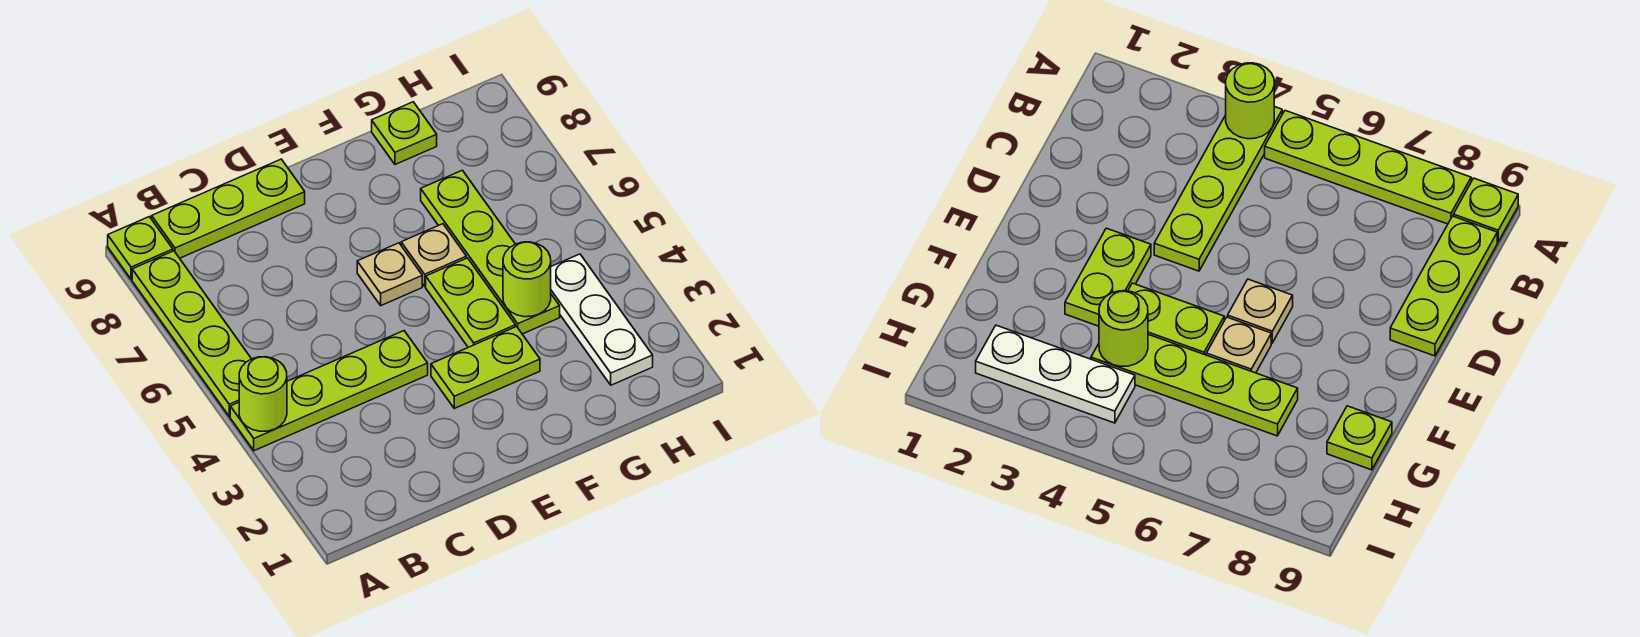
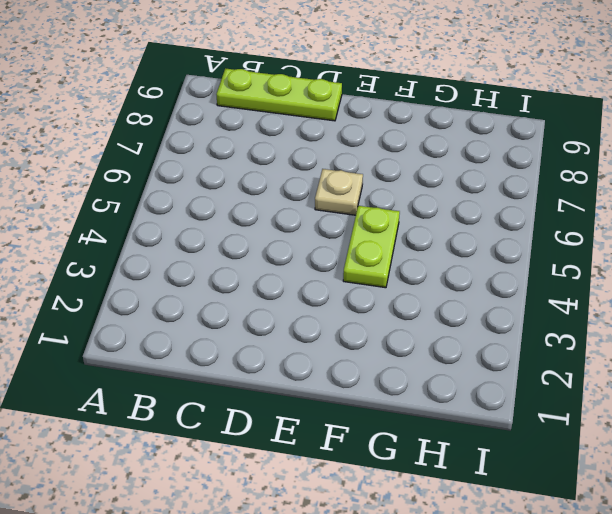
none -> lime 1x4 plate [230,331,428,451]
none -> lime 1x4 plate [132,251,251,416]
none -> lime 1x1 plate [108,217,173,279]

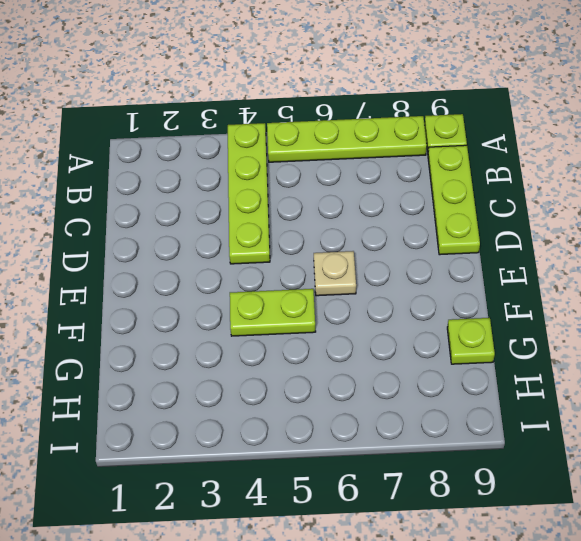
none -> lime 1x2 plate [431,327,540,408]
none -> tan 1x1 plate [401,224,466,286]
none -> lime 1x4 plate [421,170,560,334]

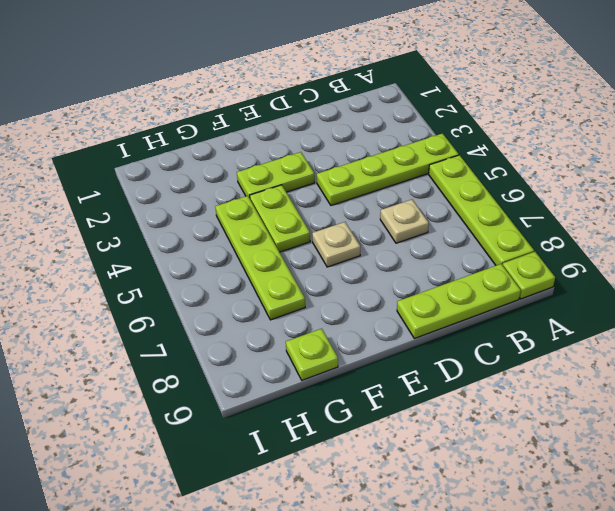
tan 1x1 plate [380,200,429,243] -> tan 1x1 plate moved to [401,224,466,286]
none -> white 1x3 plate [551,254,653,385]
none -> lime 1x1 round brick [239,357,287,431]
none -> lime 1x1 round brick [503,242,551,317]

